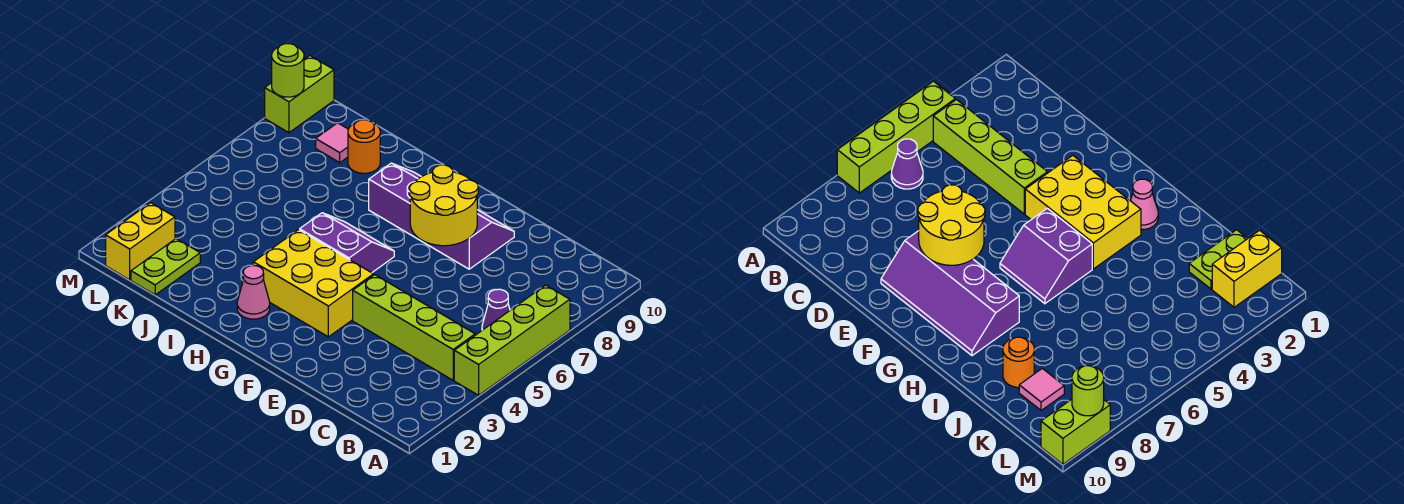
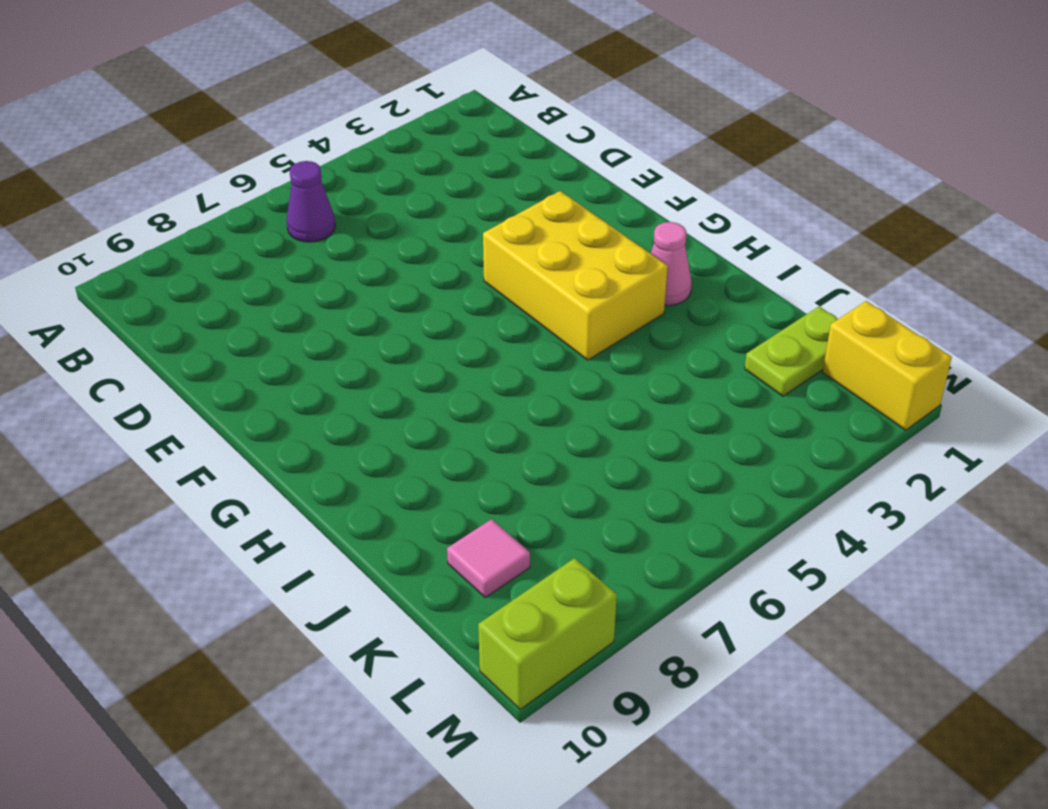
yellow 1x2 brick [823,301,952,430] -> yellow 1x2 brick turned to [106,203,175,280]
none -> lime 1x4 brick [454,285,570,395]
none -> lime 1x4 brick [353,275,475,380]
none -> purple 2x4 slope [369,163,514,269]

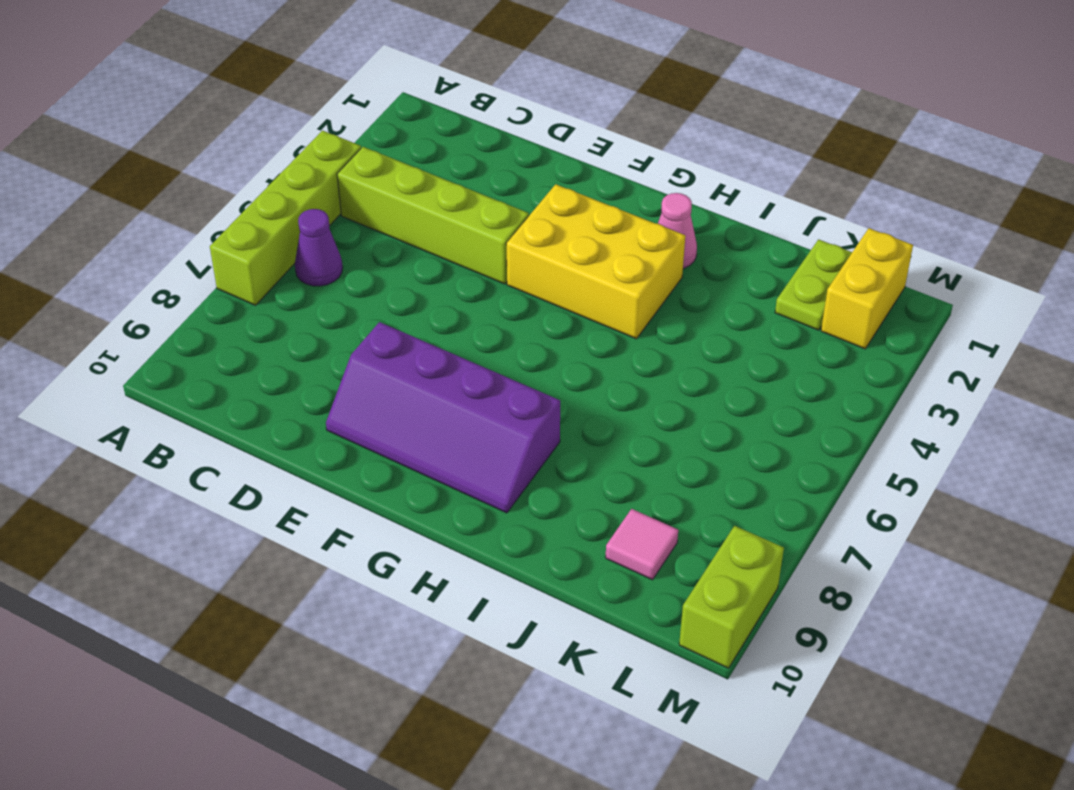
none -> purple 2x2 slope [300,213,394,273]
none -> orange 1x1 round brick [348,120,380,173]
none -> yellow 2x2 round brick [410,165,478,246]

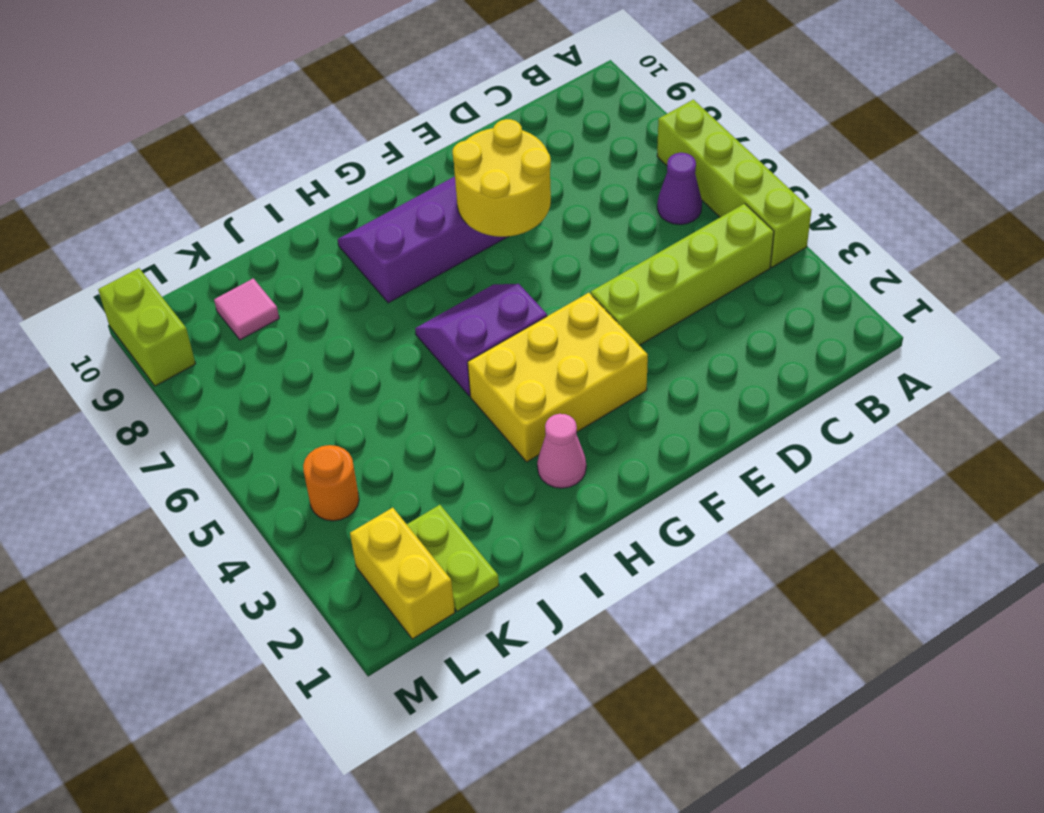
orange 1x1 round brick [303,445,359,521] -> orange 1x1 round brick moved to [348,120,380,173]
none -> lime 1x1 round brick [272,44,304,97]

